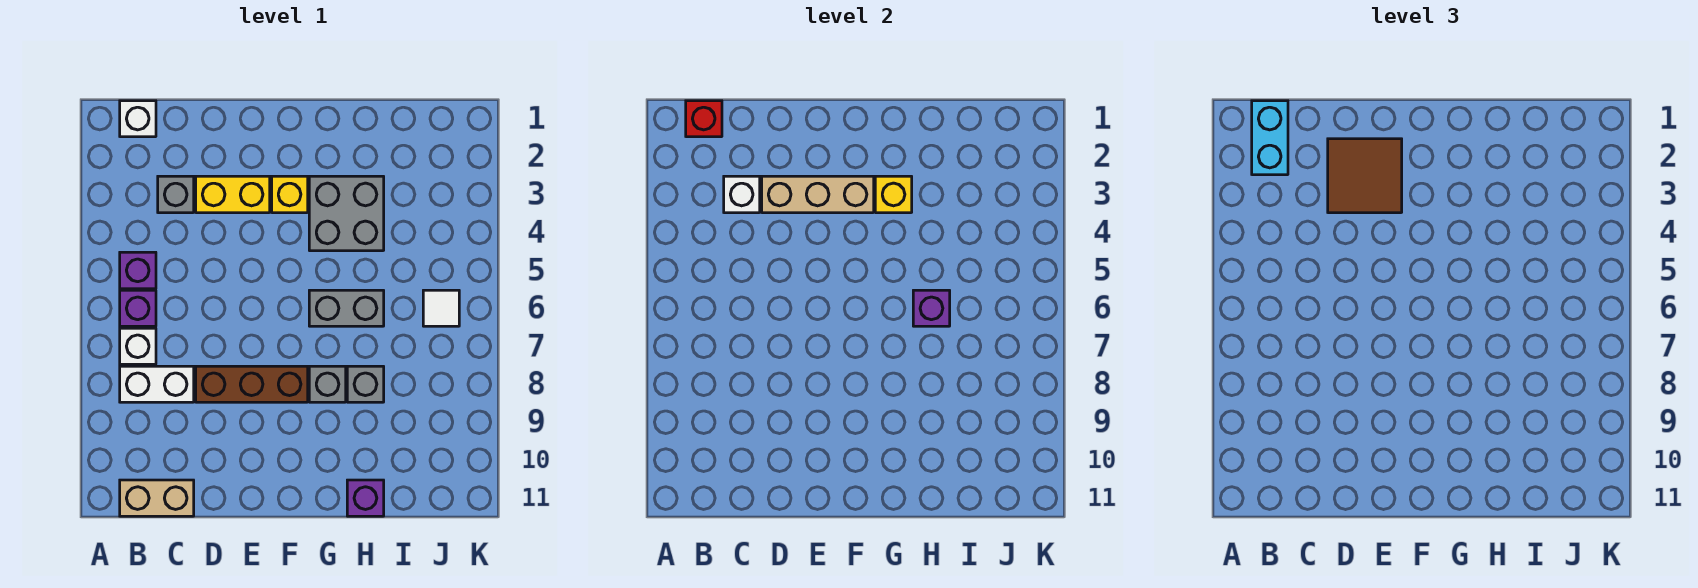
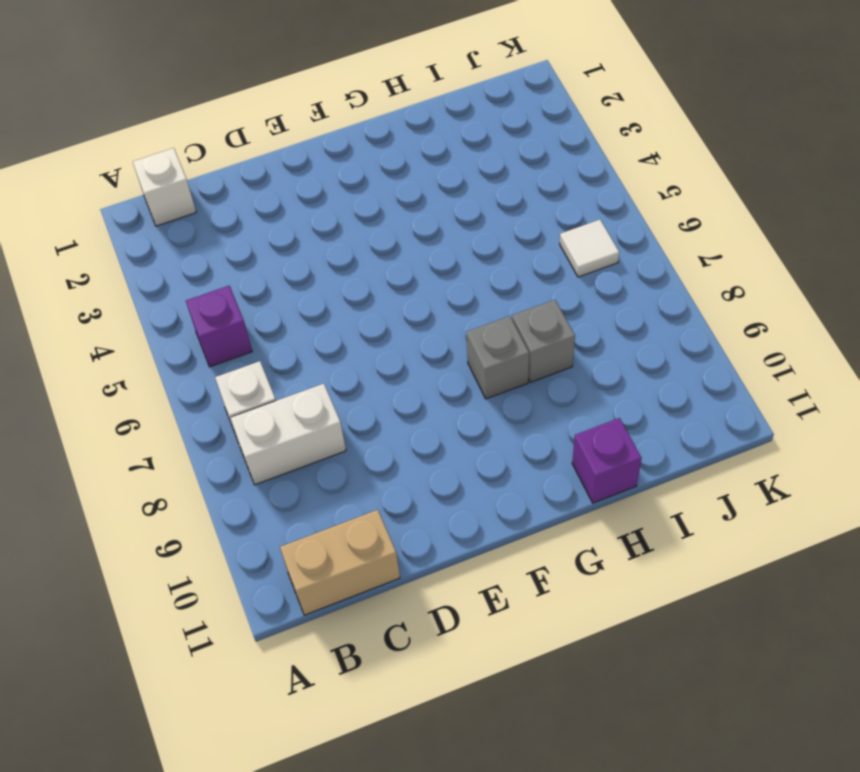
none -> purple 1x1 brick [120,290,156,326]
none -> grey 1x1 brick [158,176,194,213]
none -> yellow 1x2 brick [196,176,270,213]

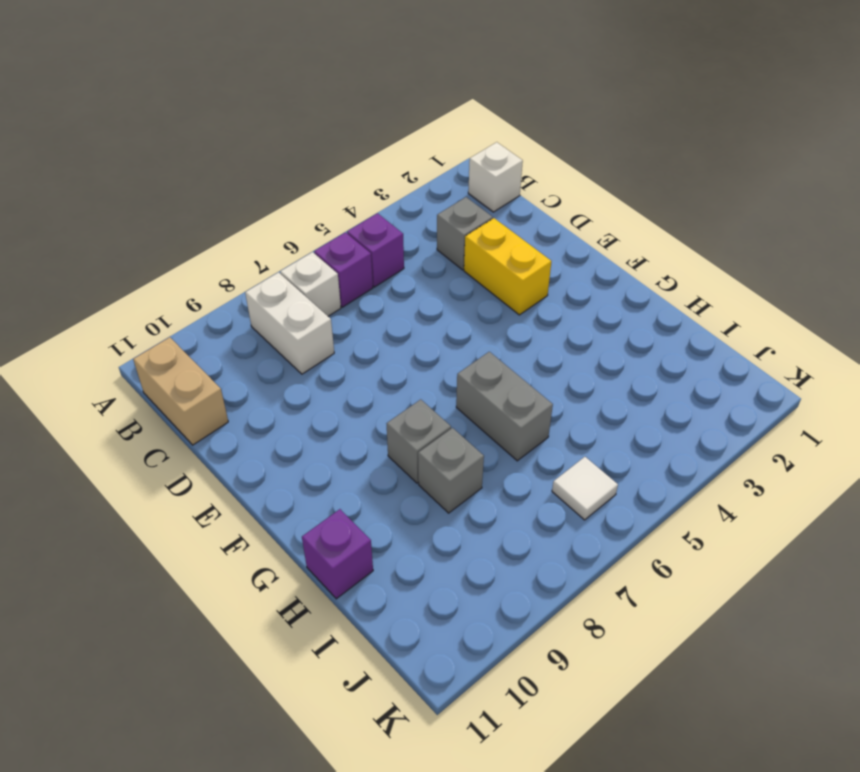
none -> brown 1x3 brick [196,366,308,402]
none -> yellow 1x1 brick [272,176,308,213]
none -> grey 2x2 brick [309,176,384,251]

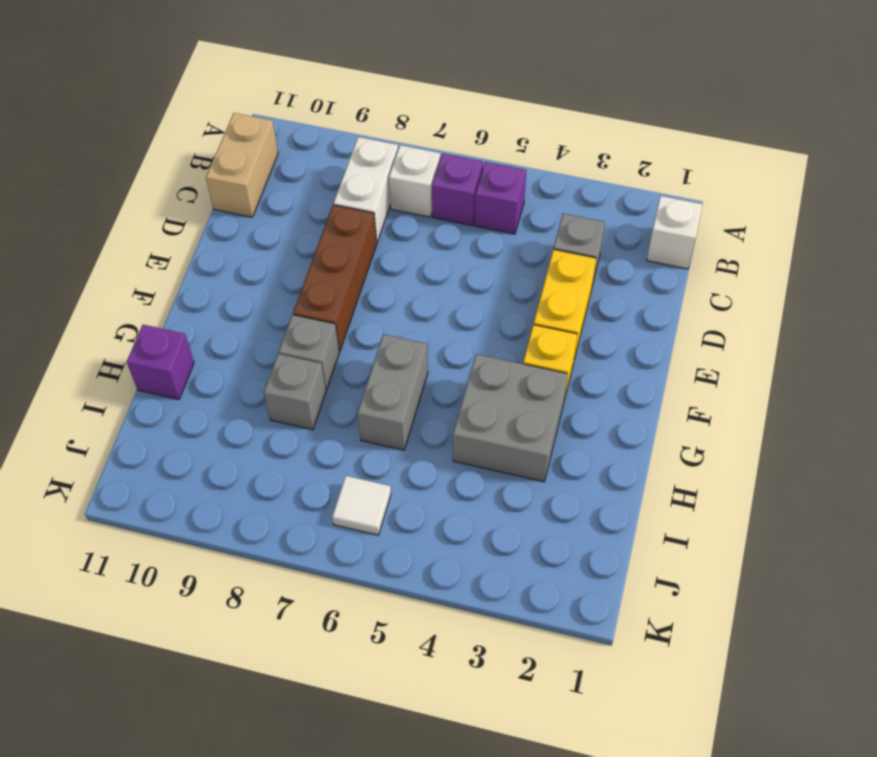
none -> red 1x1 brick [686,101,722,137]
none -> white 1x1 brick [724,176,760,213]
none -> tan 1x3 brick [762,176,874,213]

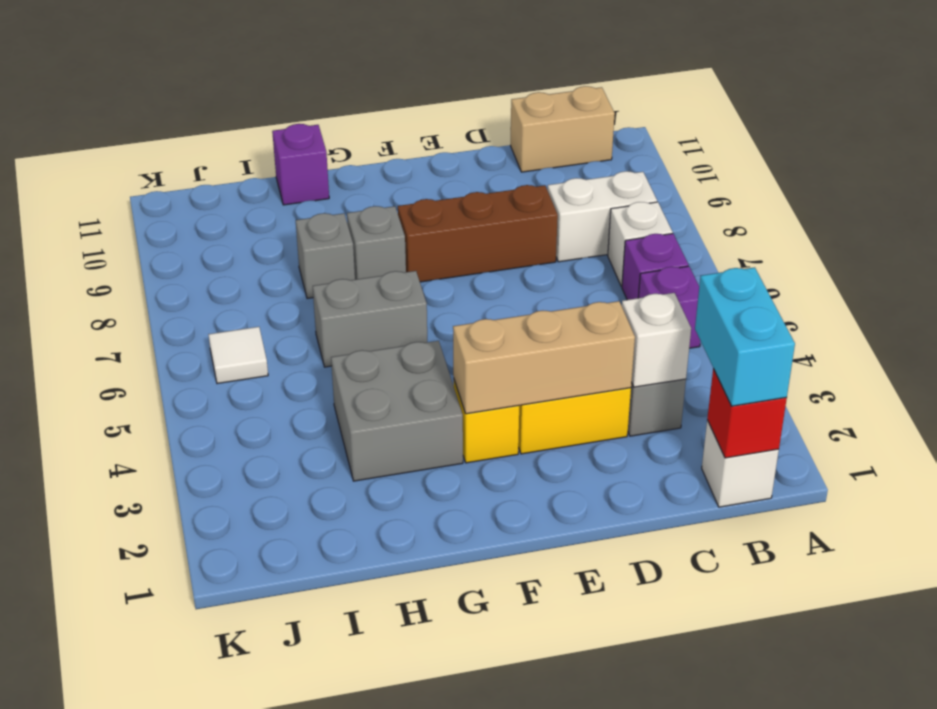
none -> yellow 1x1 brick [875,176,912,213]
none -> purple 1x1 brick [913,290,950,326]
none -> brown 2x2 tile [1328,139,1402,213]

